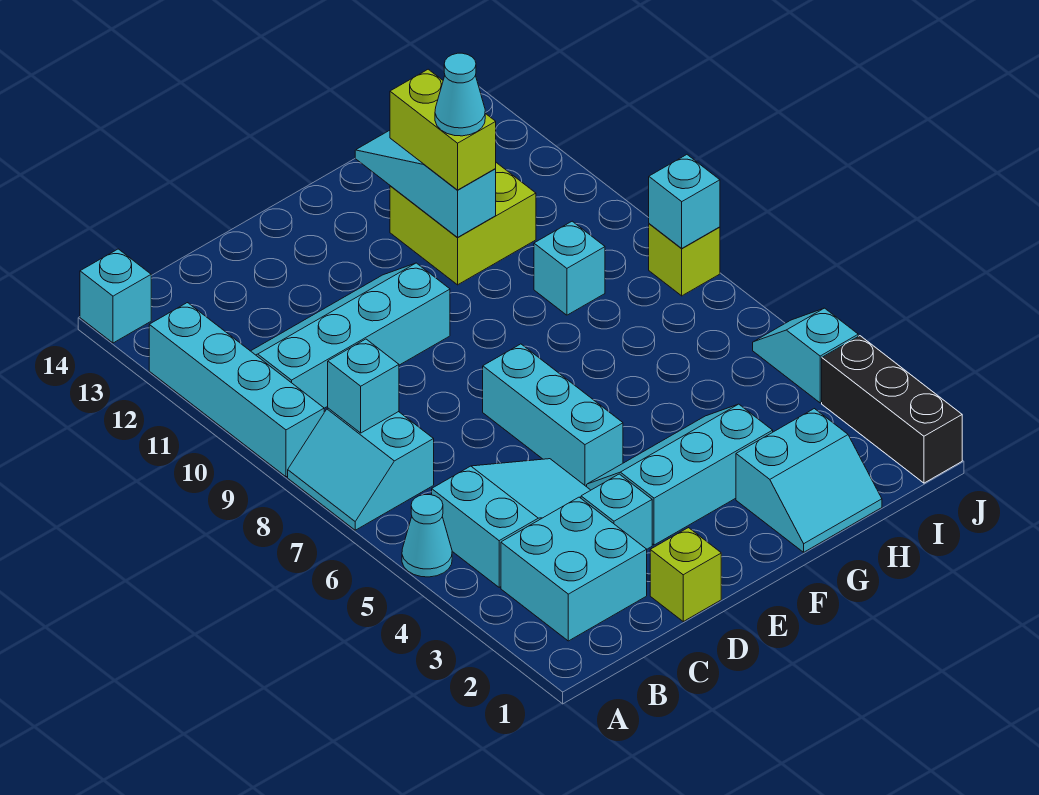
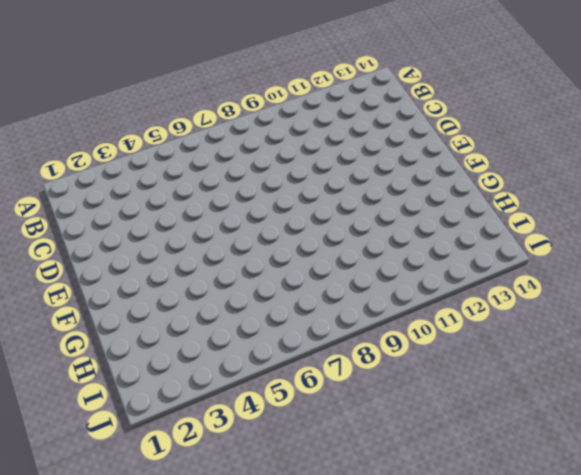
none -> cyan 1x1 cone [402,495,452,577]
none -> cyan 2x2 slope [288,408,434,530]
none -> cyan 1x4 brick [149,303,324,477]

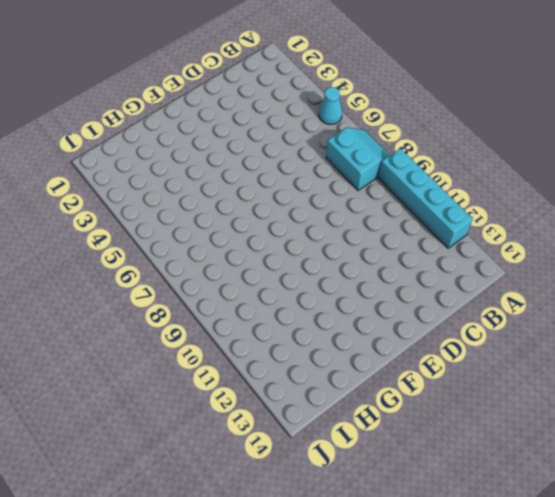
none -> cyan 1x1 brick [80,249,151,343]
none -> cyan 2x2 brick [501,497,647,641]
none -> cyan 2x3 slope [432,459,591,587]

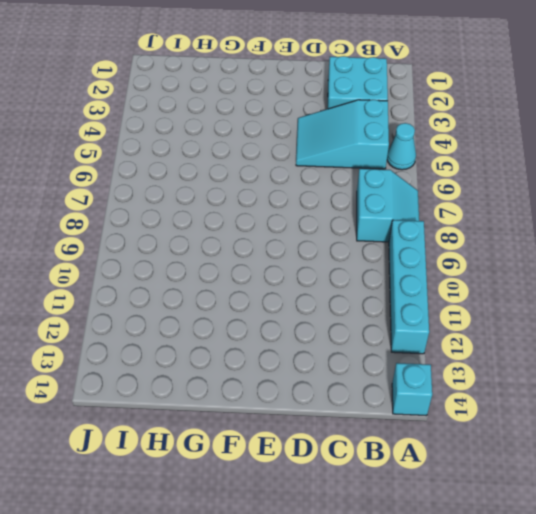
none -> cyan 2x4 slope [251,263,450,408]
none -> lime 1x1 brick [650,528,721,621]
none -> cyan 1x1 brick [581,474,652,549]

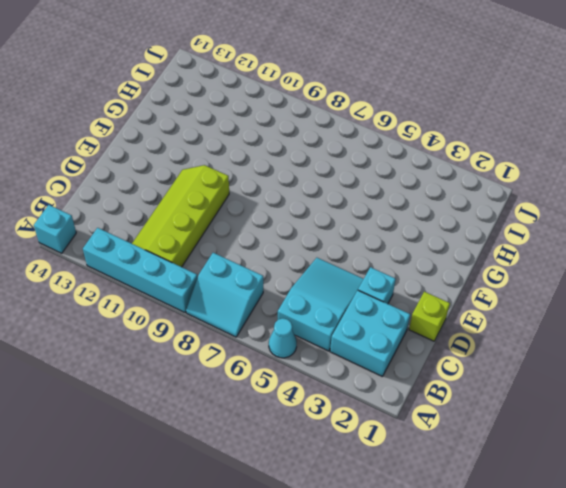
lime 2x4 slope [132,165,229,267] -> cyan 2x4 slope [251,263,450,408]
none -> cyan 2x3 slope [587,404,773,545]
none -> cyan 1x3 brick [483,344,623,487]
none -> cyan 2x2 slope [736,409,882,552]

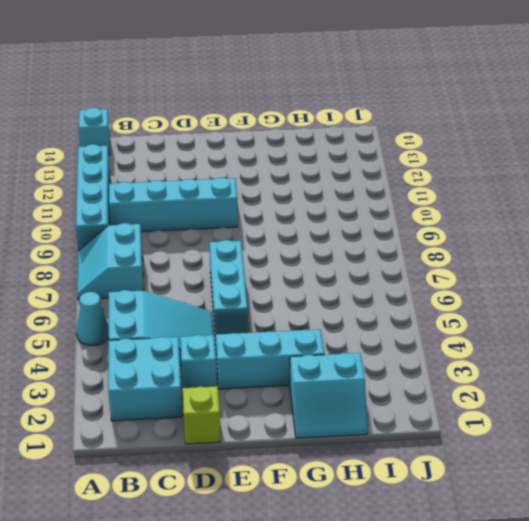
none -> lime 2x2 brick [390,163,536,285]
none -> cyan 1x1 brick [534,221,605,315]
none -> black 1x3 brick [822,336,962,483]

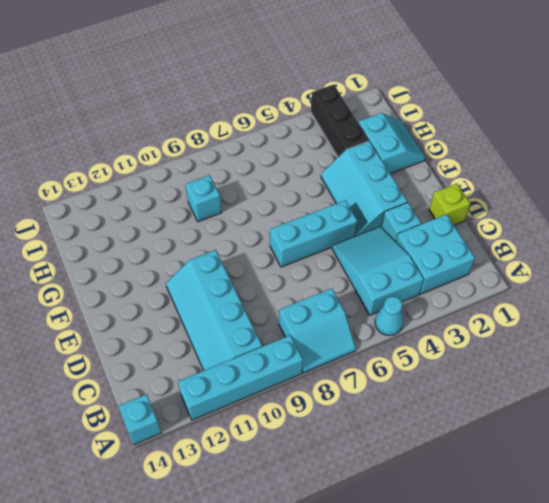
black 1x3 brick [311,84,369,157] -> black 1x3 brick turned to [822,336,962,483]
none -> lime 2x2 brick [390,163,536,285]
none -> cyan 1x2 slope [753,308,858,403]
none -> lime 1x1 brick [649,224,720,296]

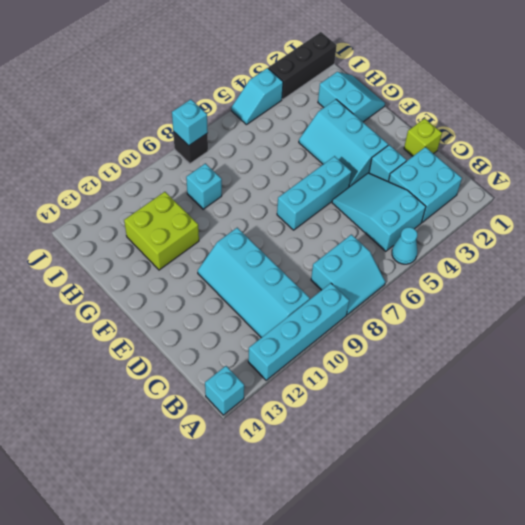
black 1x1 brick [173,131,208,164] -> lime 1x1 brick [649,224,720,296]
none -> cyan 1x1 brick [328,339,399,433]
none -> cyan 1x3 slope [355,130,496,238]
none -> lime 1x2 brick [390,69,496,190]

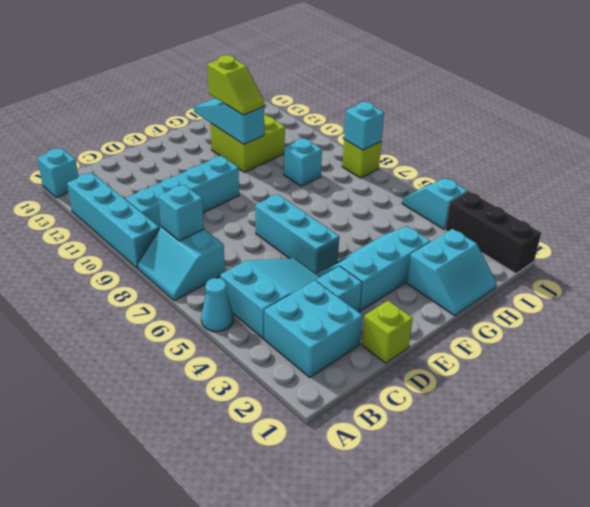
lime 1x2 slope [208,55,264,115] -> lime 1x2 brick [390,69,496,190]
none -> cyan 1x1 cone [435,53,485,136]

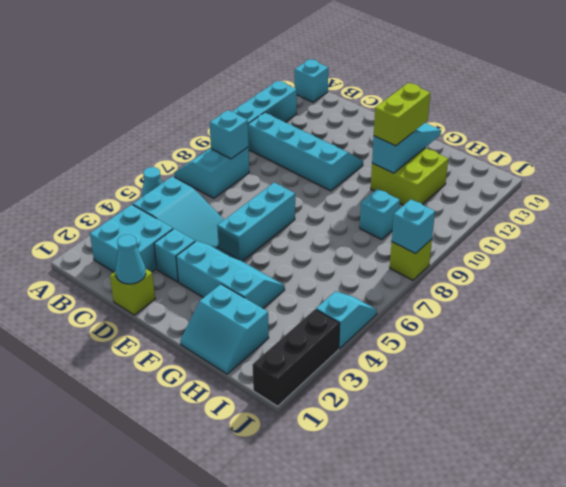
cyan 1x1 cone [116,235,146,284] -> cyan 1x1 cone moved to [435,53,485,136]

